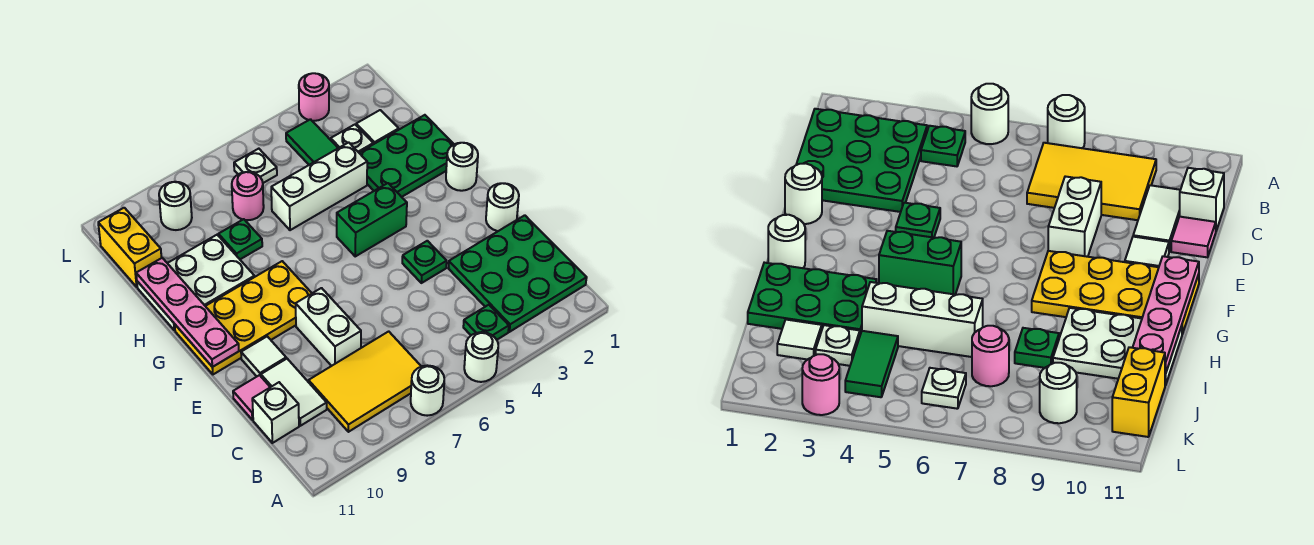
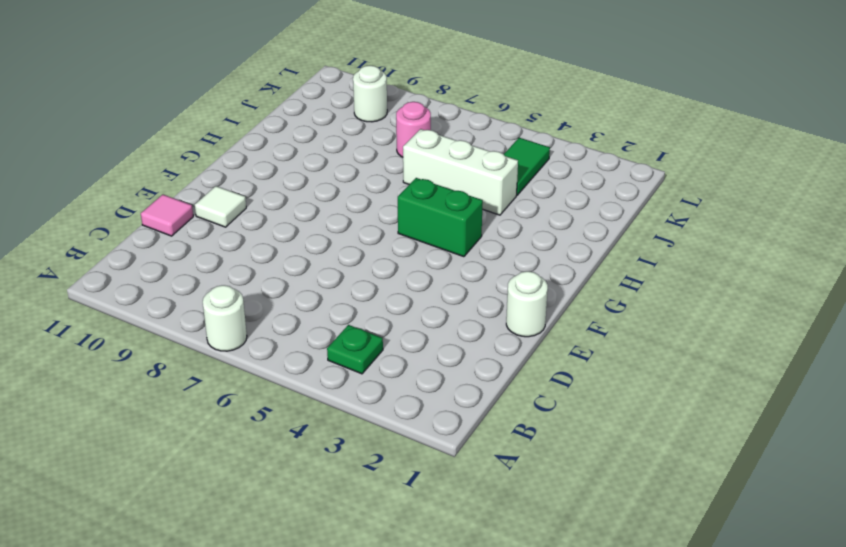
none -> white 1x1 round brick [464,332,498,382]
none -> green 3x3 plate [448,215,587,332]
none -> yellow 2x3 tile [309,331,421,432]

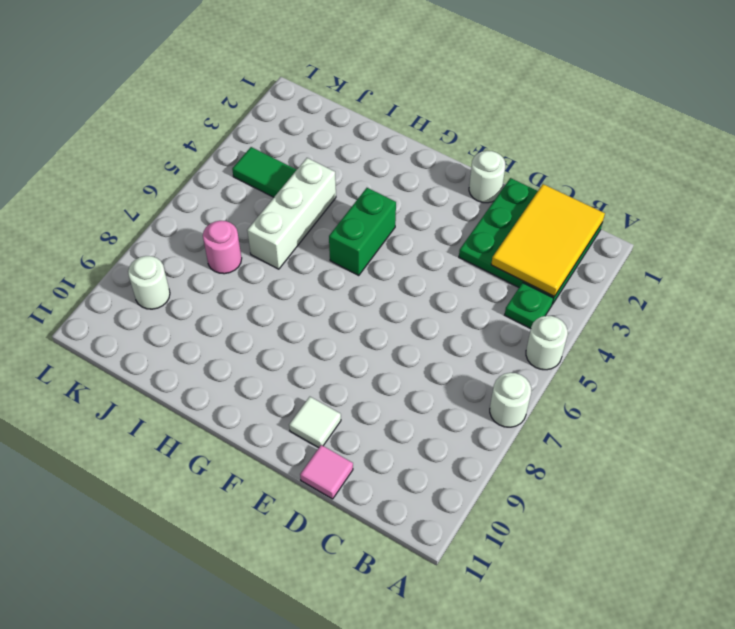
yellow 2x3 tile [491,184,605,297] -> yellow 2x3 tile moved to [309,331,421,432]
none -> white 1x2 tile [261,359,327,426]
none -> white 1x1 brick [252,382,299,443]
none -> white 1x2 brick [296,288,361,366]

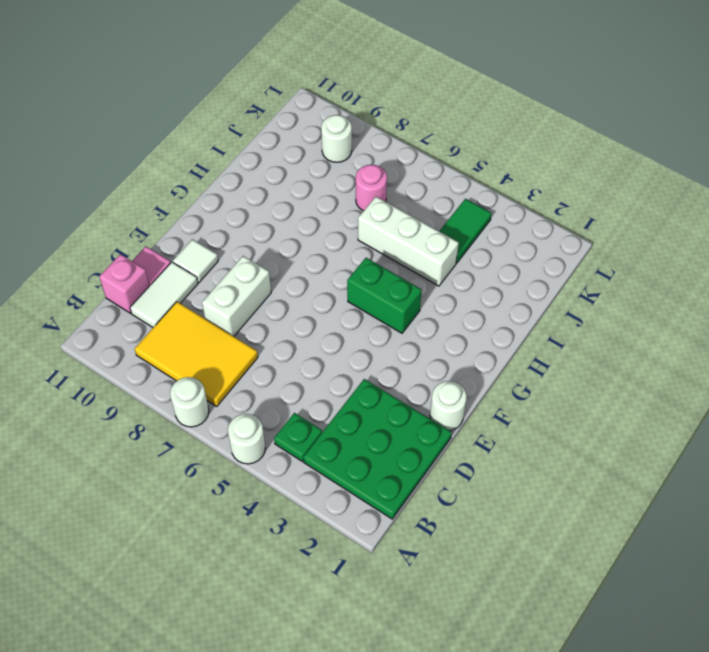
pink 1x1 brick [99,254,150,313] -> white 1x1 brick [252,382,299,443]
none -> green 1x1 plate [402,241,447,283]
none -> yellow 2x4 plate [175,261,312,374]
none -> white 1x1 round brick [446,143,478,191]

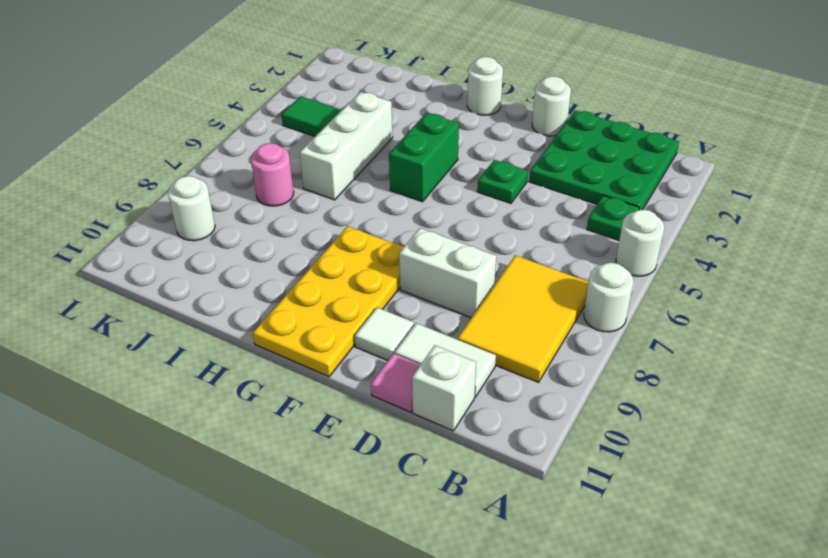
none -> green 2x3 plate [359,115,454,197]
none -> white 2x3 plate [137,235,255,330]
none -> green 1x1 plate [218,219,262,259]

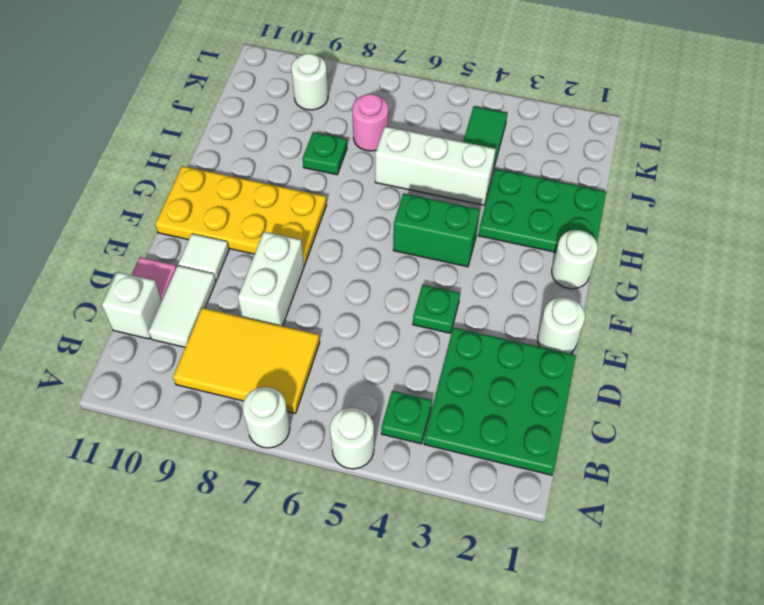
none -> white 2x3 plate [137,235,255,330]
none -> white 1x1 tile [356,110,399,144]
none -> white 1x1 plate [331,125,373,152]

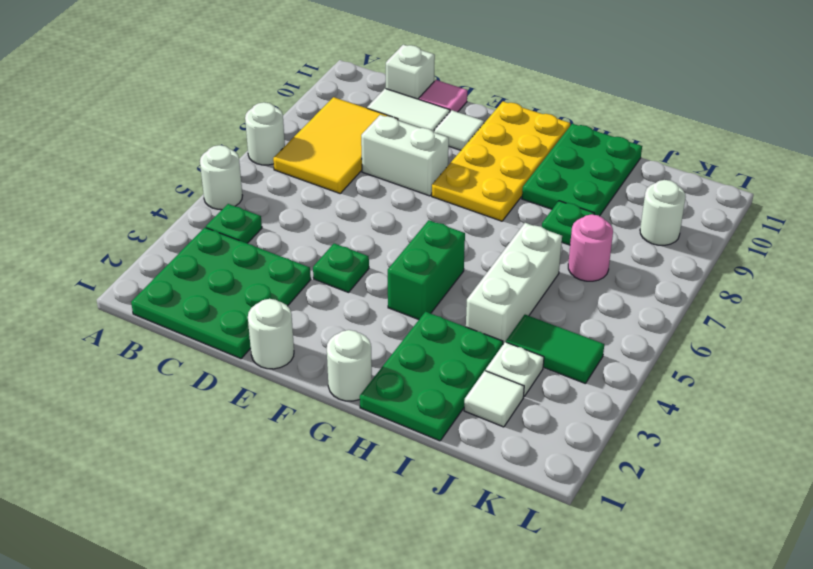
green 2x3 plate [522,124,642,216] -> white 2x3 plate [137,235,255,330]
none -> yellow 1x2 brick [98,208,162,287]
none -> white 1x1 plate [234,149,277,183]
none -> pink 1x1 round brick [299,73,329,121]

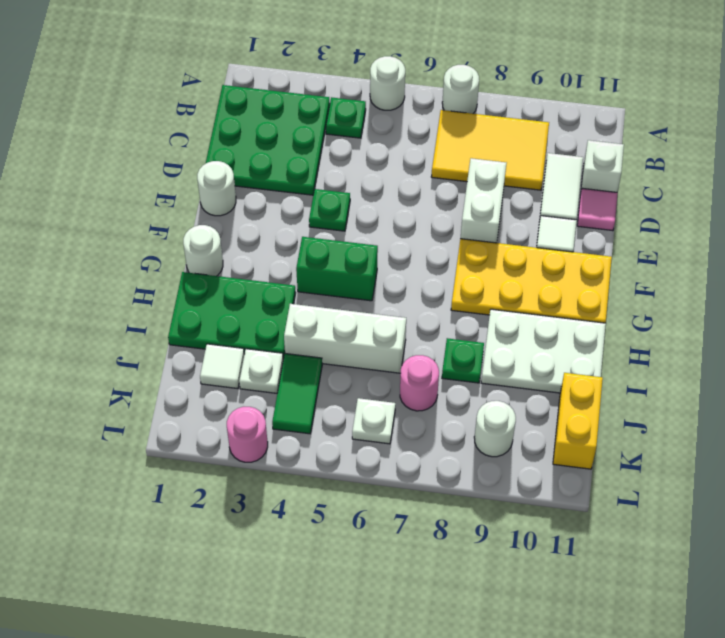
none -> pink 1x4 plate [136,258,239,367]

